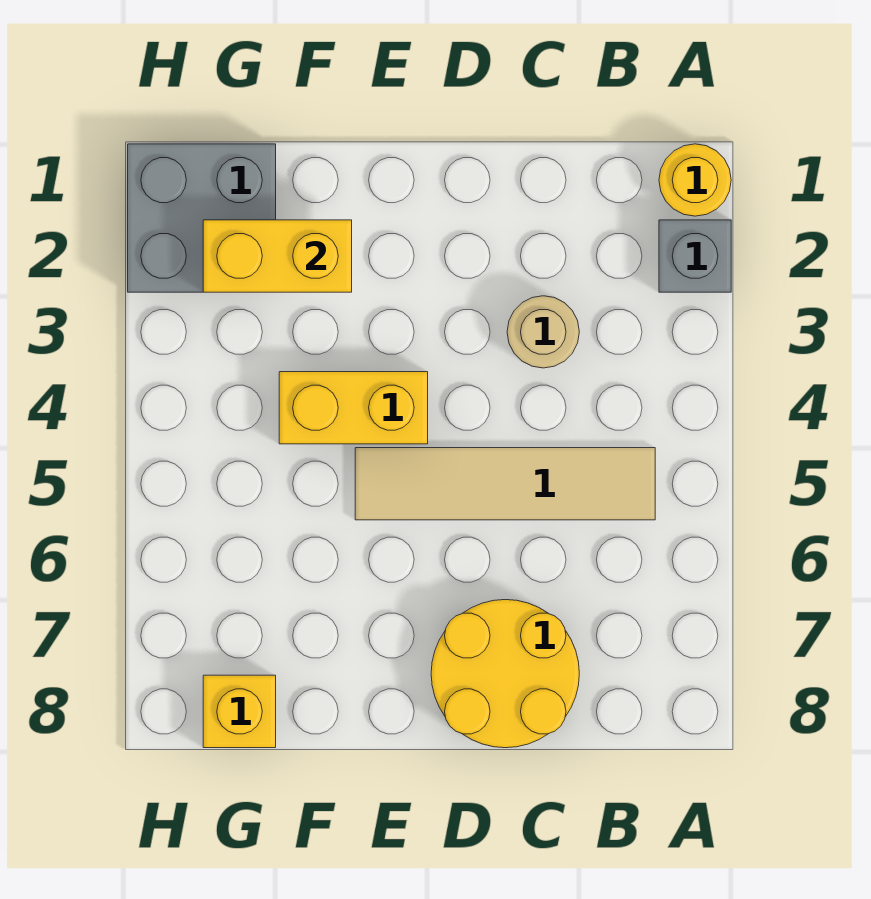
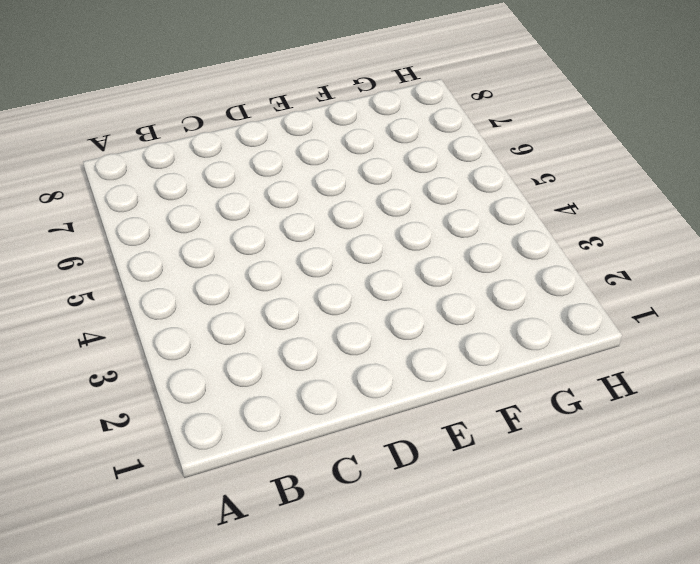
none -> yellow 1x1 round brick [659,144,731,216]
none -> grey 1x1 brick [659,220,731,292]

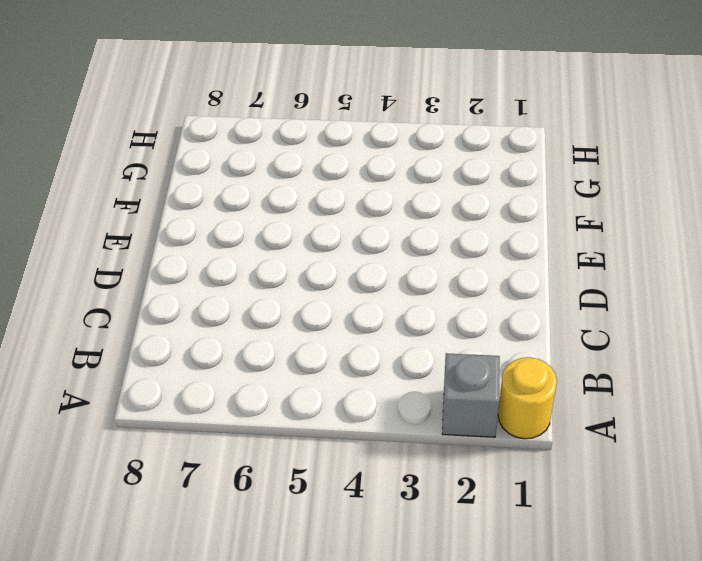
none -> tan 1x4 tile [355,448,655,520]
none -> tan 1x1 round brick [507,296,579,368]

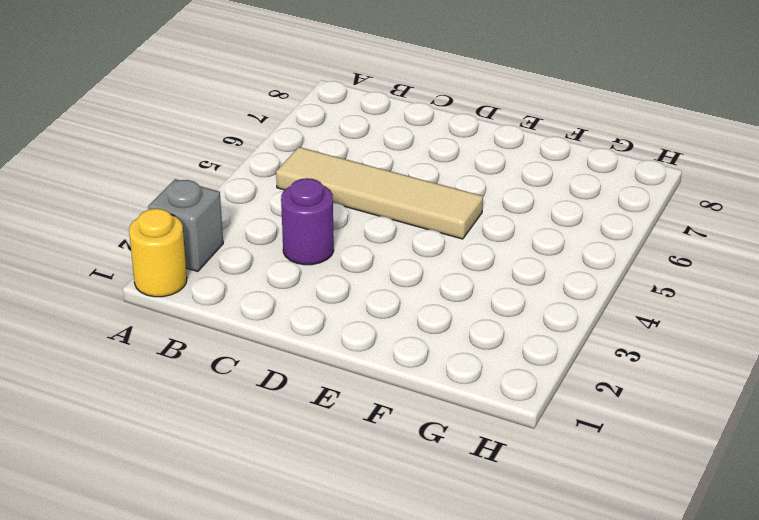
purple 1x1 round brick [281,178,334,265] -> tan 1x1 round brick [507,296,579,368]
none -> yellow 2x2 round brick [431,600,579,748]
none -> yellow 1x2 brick [279,372,428,444]

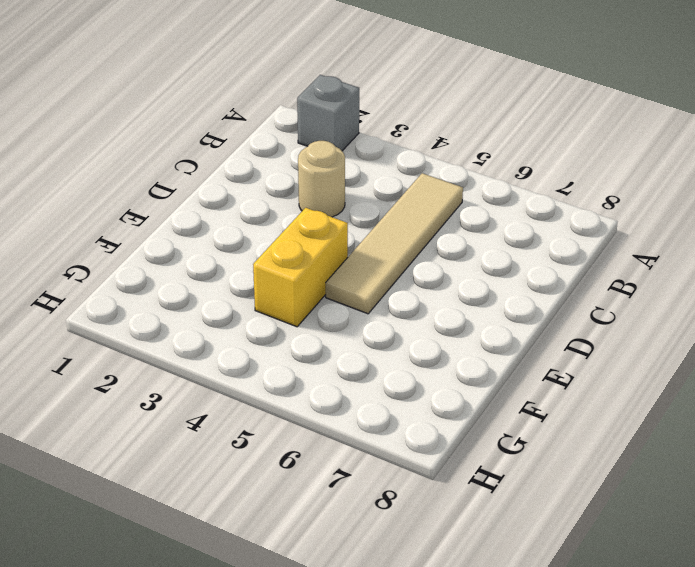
none -> yellow 1x1 round brick [659,144,731,216]
none -> yellow 2x2 round brick [431,600,579,748]

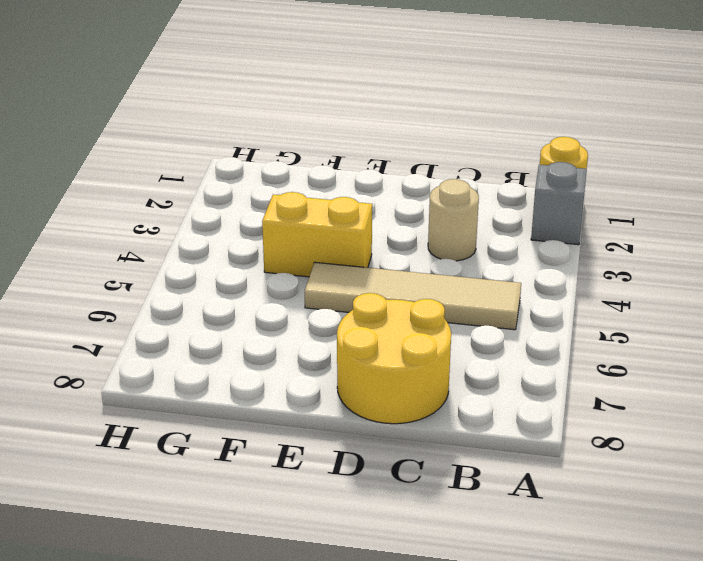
none -> grey 2x2 brick [128,144,276,292]
none -> yellow 1x1 brick [203,675,276,748]

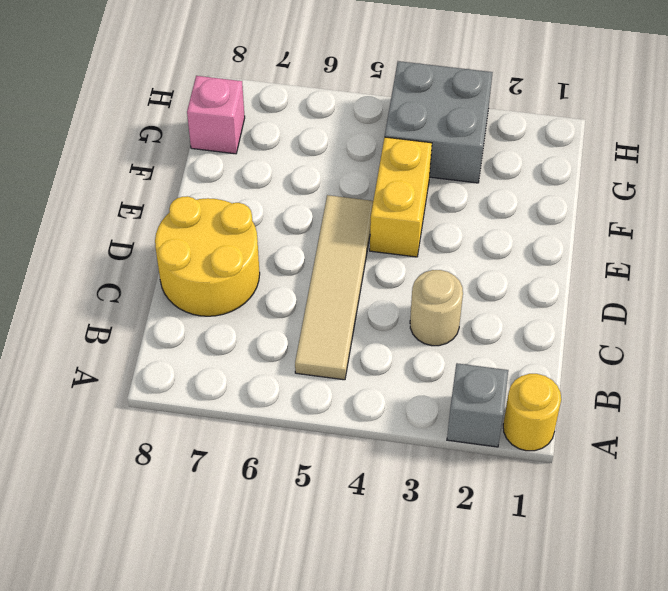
grey 2x2 brick [385,61,493,183] -> grey 2x2 brick moved to [128,144,276,292]
pink 1x1 brick [187,76,245,154] -> yellow 1x1 brick [203,675,276,748]
none -> yellow 1x2 brick [203,220,352,292]

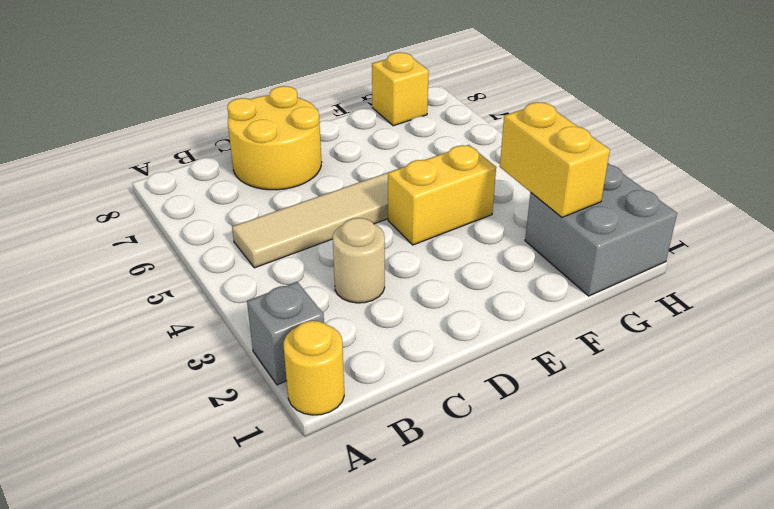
yellow 1x2 brick [500,102,610,217] -> yellow 1x2 brick turned to [203,220,352,292]

